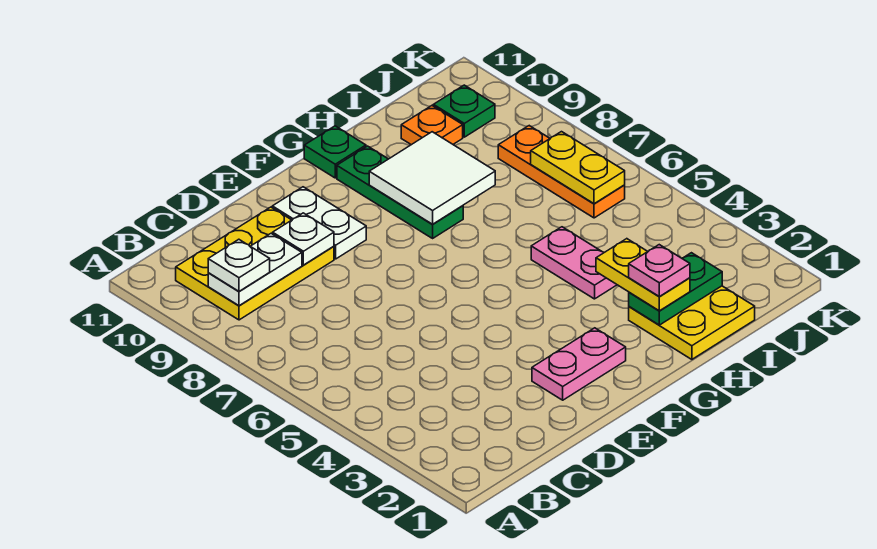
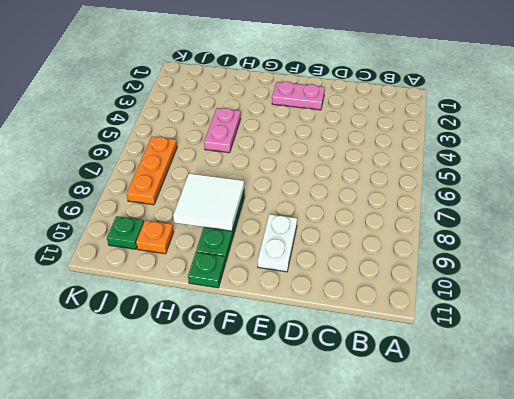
none -> yellow 2x3 plate [176,207,334,320]
none -> yellow 2x2 plate [629,286,755,359]
none -> white 1x2 plate [208,233,302,306]

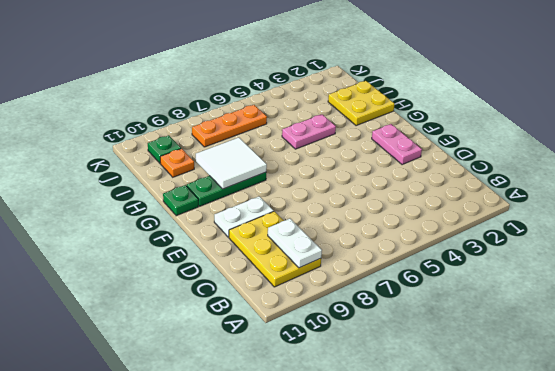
none -> white 1x1 plate [273,213,334,265]
none -> green 1x2 plate [629,253,722,325]
none -> yellow 1x2 plate [531,132,625,204]

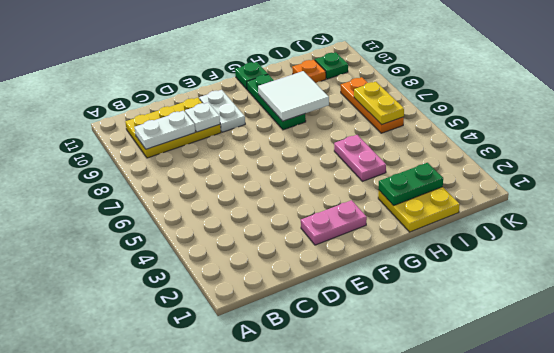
none -> white 1x1 plate [208,239,270,291]
none -> yellow 1x2 plate [596,239,690,311]
none -> pink 1x1 plate [629,245,690,297]

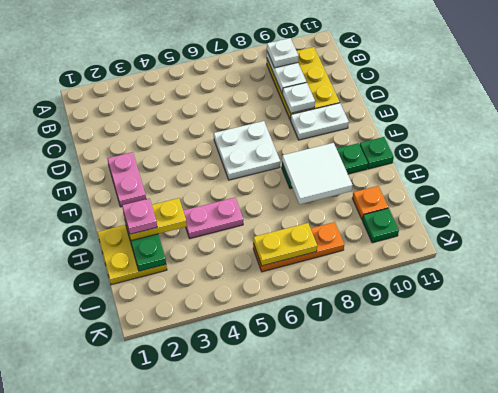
white 2x2 plate [214,121,280,180] -> none

